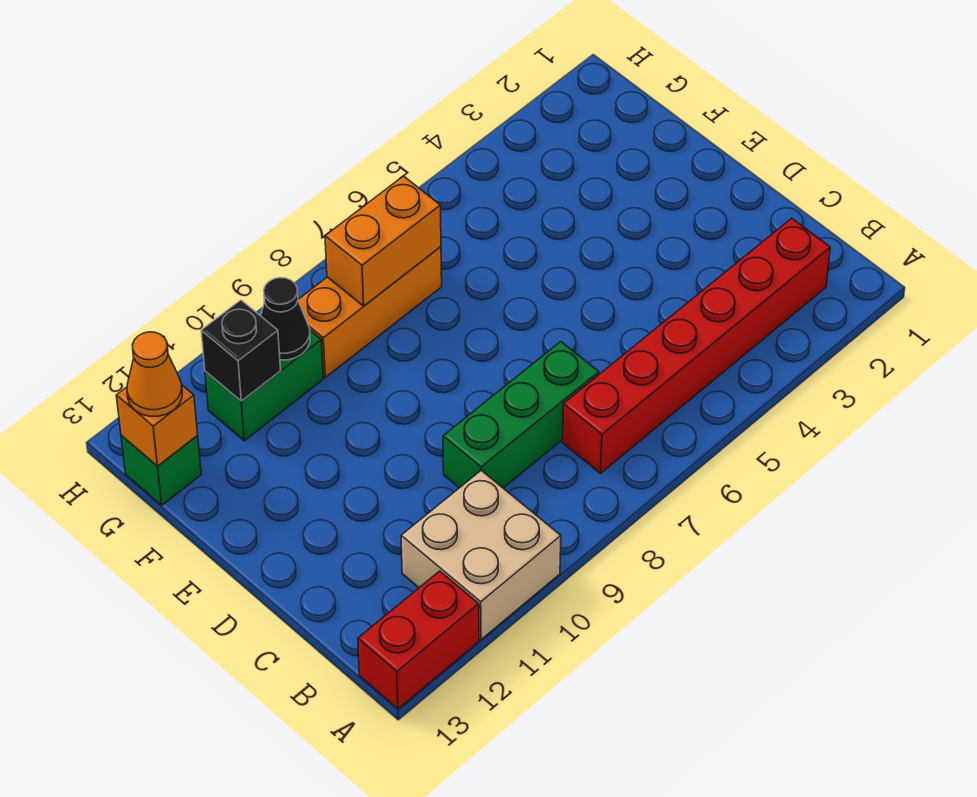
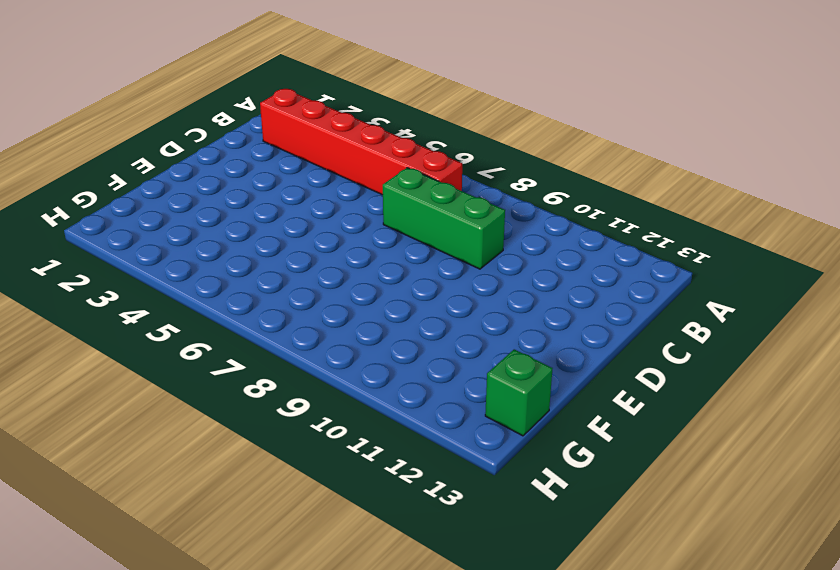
none -> tan 2x2 brick [401,470,561,640]
none -> red 1x2 brick [358,571,479,709]
none -> orange 1x3 brick [298,247,442,377]

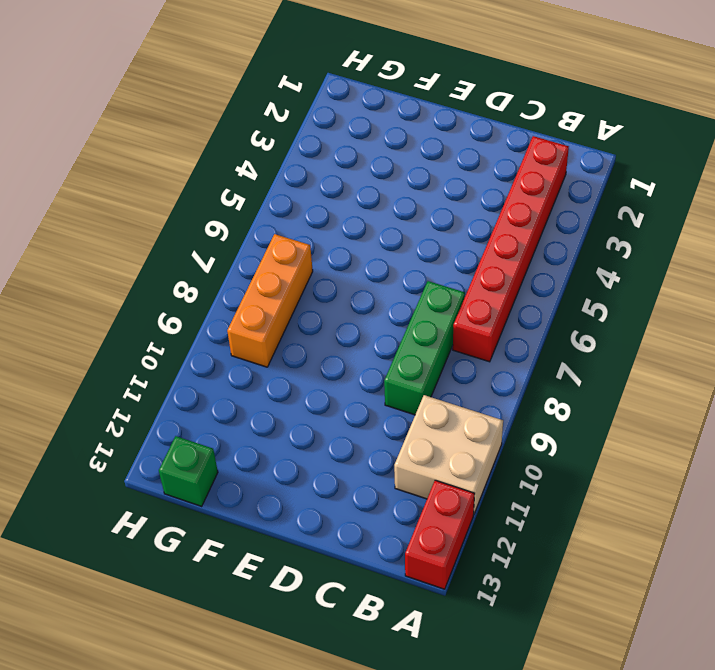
none -> green 1x2 brick [205,331,323,441]
none -> orange 1x2 brick [325,176,441,306]
none -> black 1x1 cone [261,278,310,360]

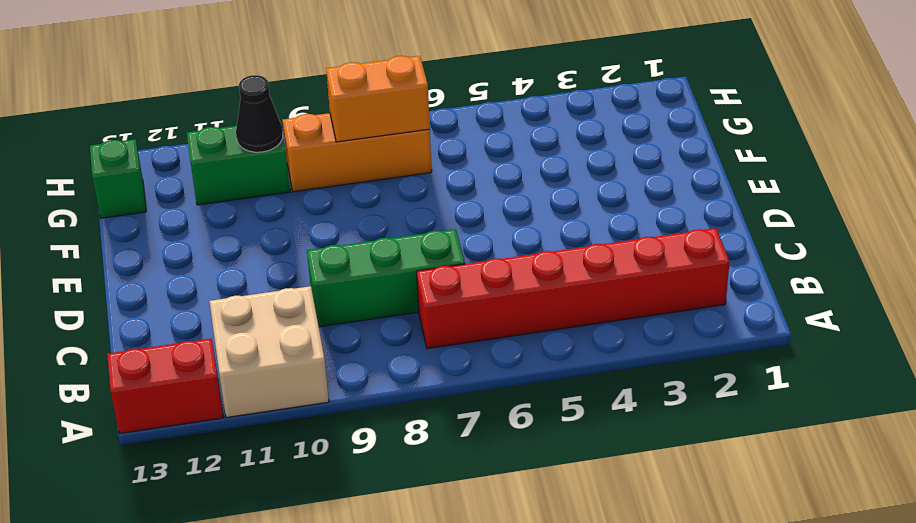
none -> black 1x1 brick [201,300,281,401]
none -> orange 1x1 brick [116,385,198,466]
none -> orange 1x1 cone [127,332,182,416]

